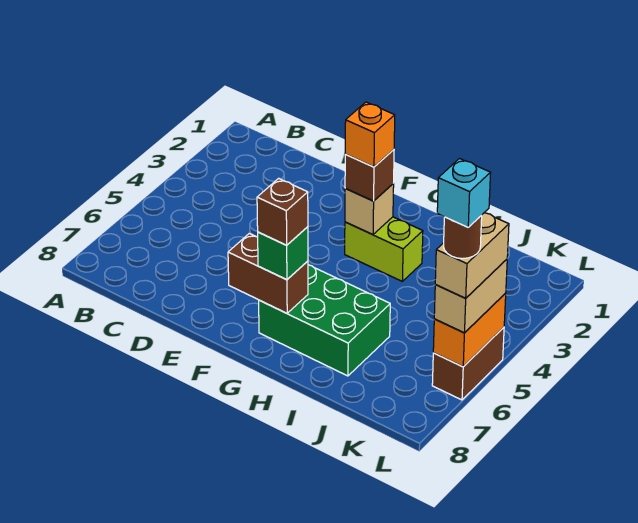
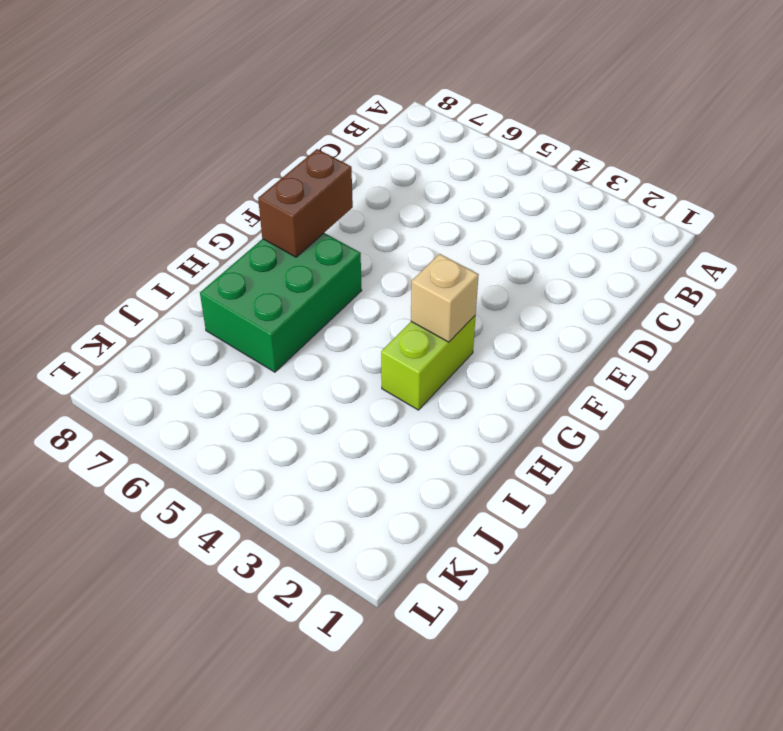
none -> brown 1x2 brick [432,327,504,400]
none -> orange 1x2 brick [433,293,506,367]
none -> brown 1x1 brick [345,150,394,201]

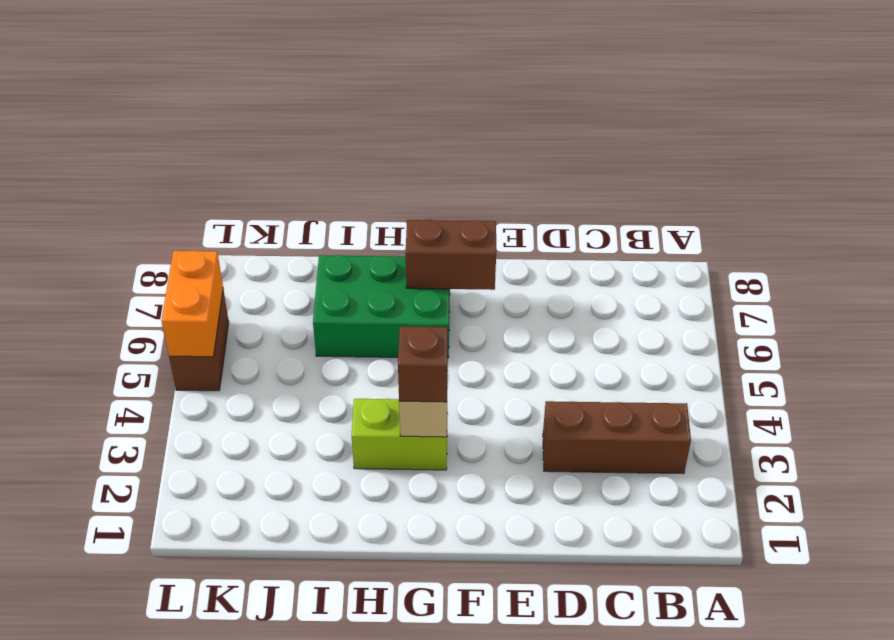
brown 1x3 brick [543,401,691,474] -> none
none -> green 1x1 brick [258,227,308,280]
none -> tan 1x2 brick [434,259,507,333]
none -> orange 1x1 brick [345,102,395,167]

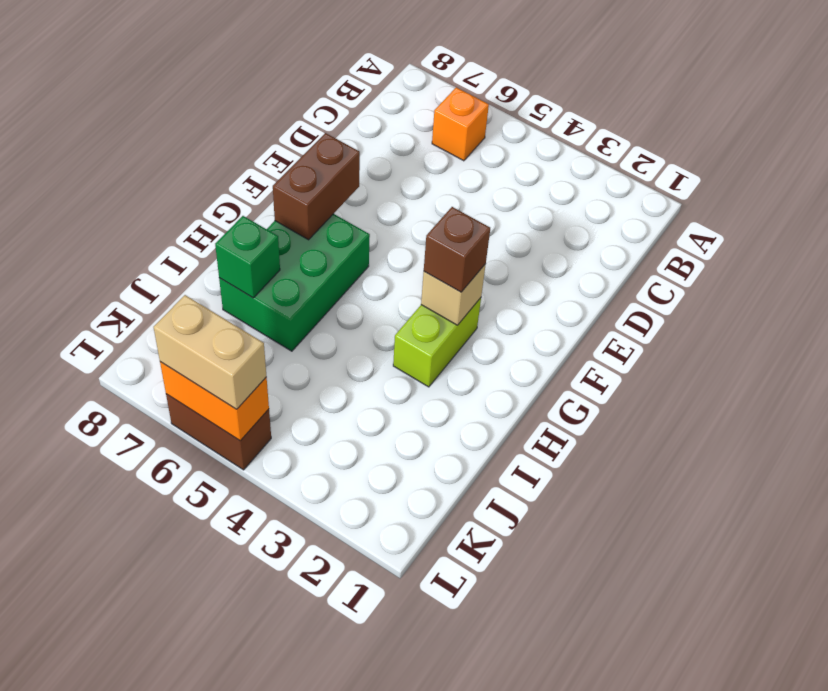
orange 1x1 brick [432,87,489,161] -> orange 1x1 brick moved to [345,102,395,167]
green 1x1 brick [215,216,280,298] -> green 1x1 brick moved to [258,227,308,280]
none -> brown 1x1 brick [257,178,308,245]
none -> tan 1x2 brick [435,213,509,298]
none -> brown 1x1 round brick [444,215,482,259]

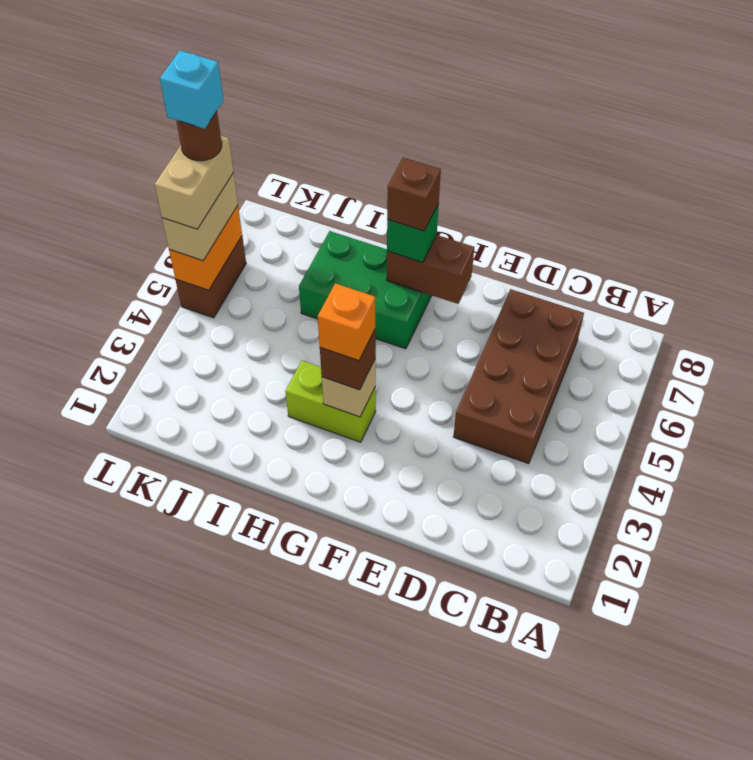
brown 2x4 brick [453,289,584,464] -> none

